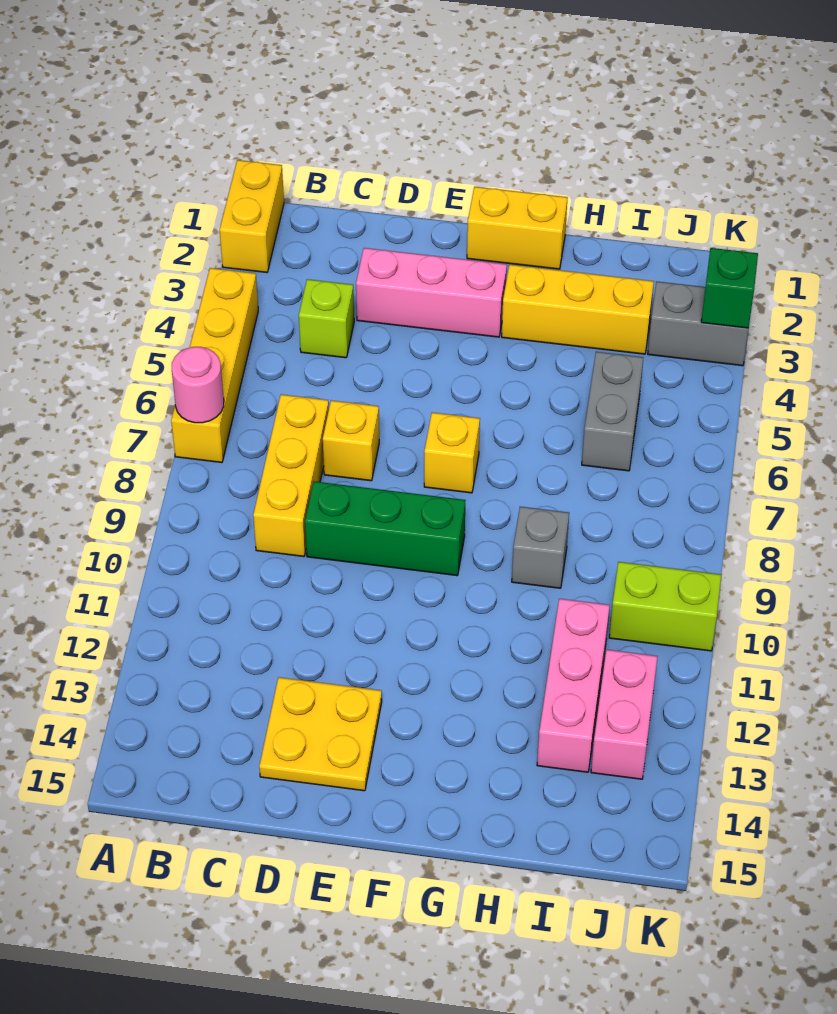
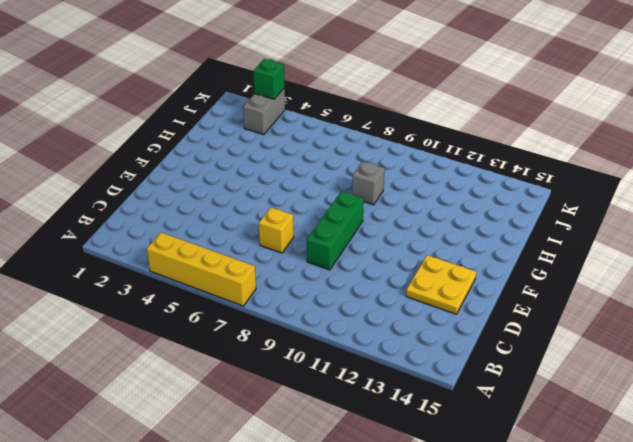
none -> yellow 1x2 brick [220,160,284,273]
none -> lime 1x1 brick [299,279,354,358]
none -> yellow 1x3 brick [253,394,329,557]

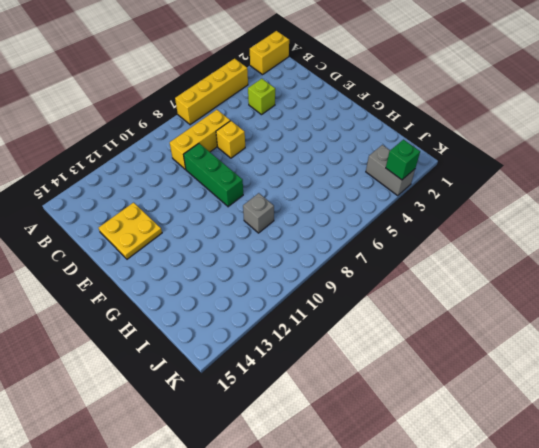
none -> pink 1x3 brick [356,248,507,337]
none -> yellow 1x2 brick [467,187,568,269]
none -> yellow 1x1 brick [424,413,480,493]

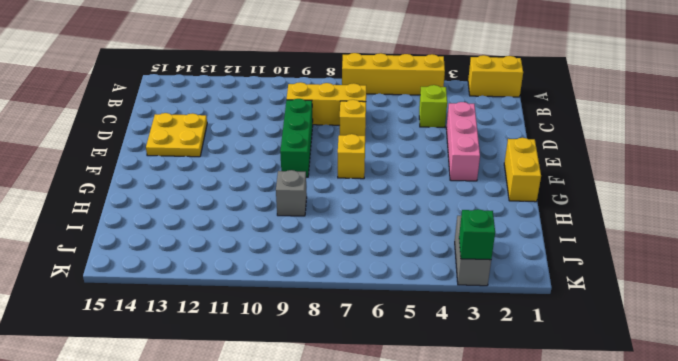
none -> yellow 1x3 brick [502,265,654,354]
none -> grey 1x2 brick [582,352,643,471]
none -> pink 1x3 brick [537,599,610,772]

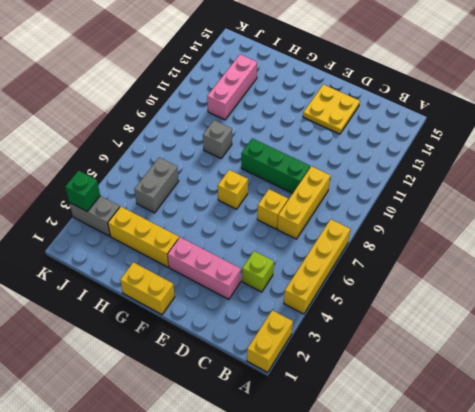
none -> lime 1x2 brick [609,562,721,651]
none -> pink 1x2 brick [591,650,658,779]
none -> pink 1x1 round brick [172,347,224,423]

